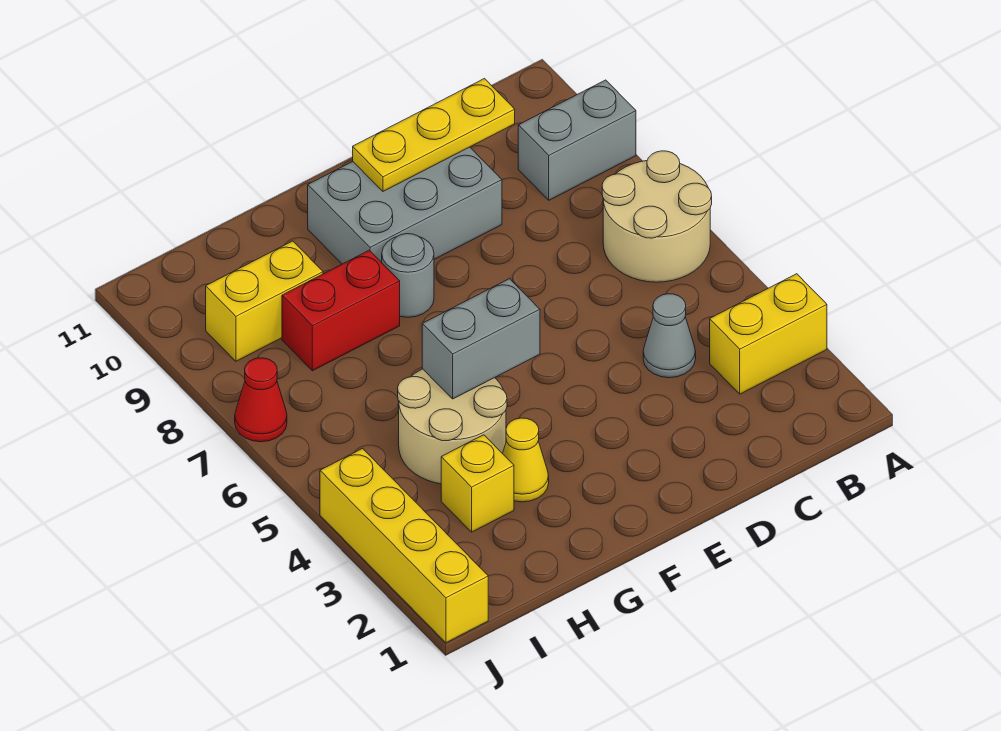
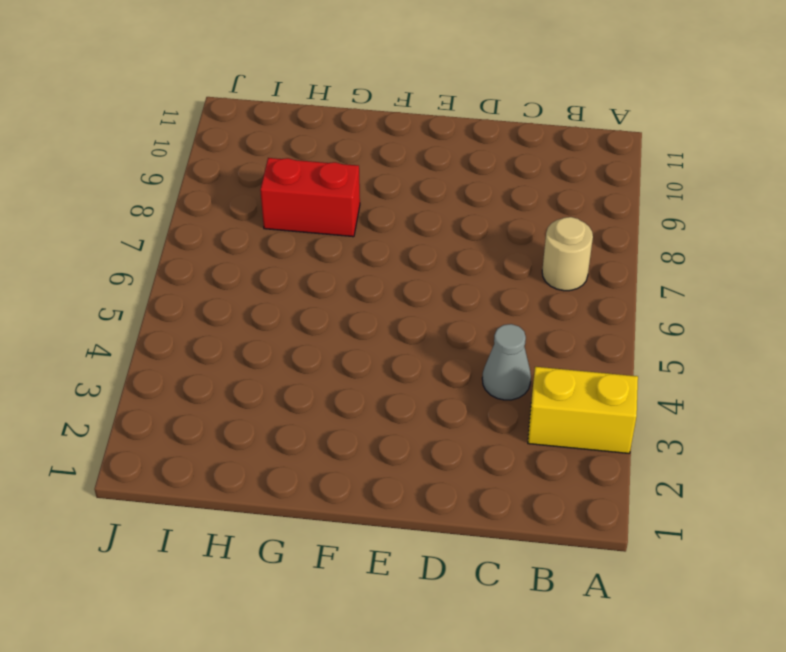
tan 1x1 round brick [542,217,593,291] -> tan 2x2 round brick [602,151,712,282]
none -> grey 1x2 brick [518,80,636,200]
none -> grey 2x3 brick [308,147,502,264]
none -> grey 1x1 round brick [382,234,434,317]

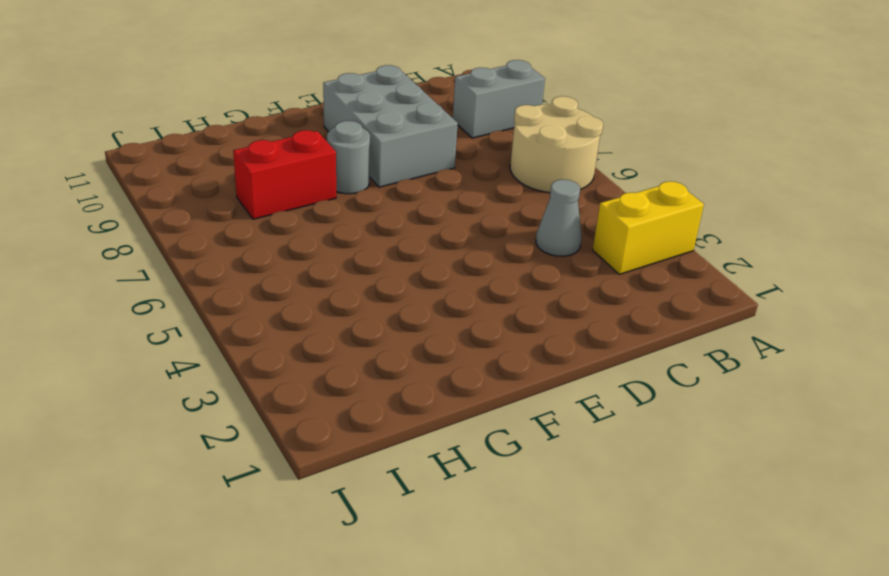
grey 2x3 brick [323,65,458,187] -> grey 2x3 brick turned to [308,147,502,264]
none -> yellow 1x1 cone [503,418,549,502]
none -> tan 2x2 round brick [398,369,507,484]
none -> yellow 1x1 brick [441,435,514,532]

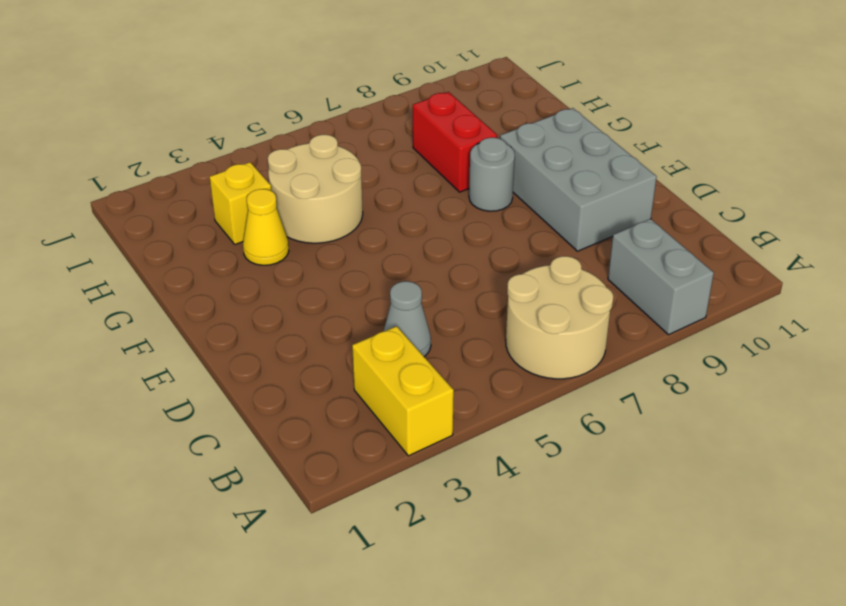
none -> yellow 1x2 brick [206,241,323,361]
none -> yellow 1x4 brick [320,449,488,643]
none -> red 1x1 cone [235,358,287,442]

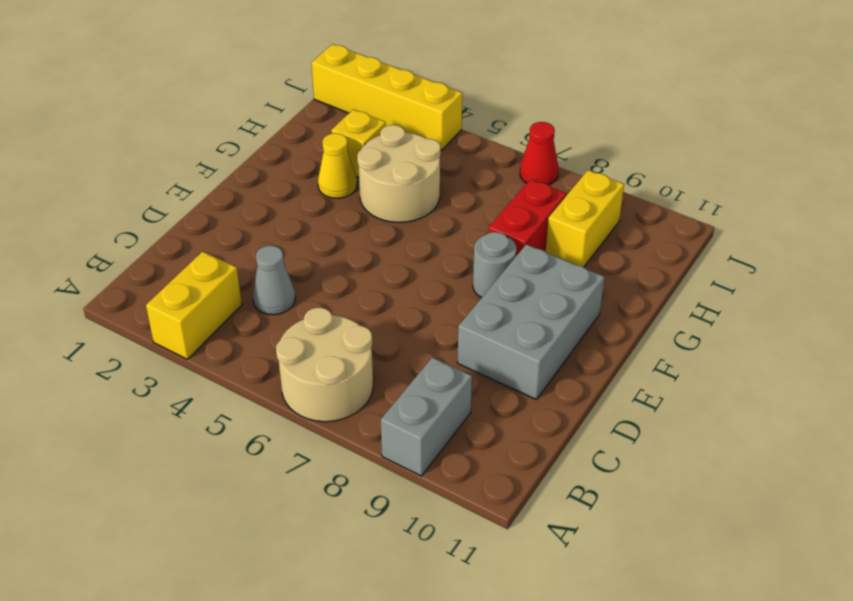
none -> yellow 1x3 plate [353,79,515,191]
none -> grey 1x2 brick [422,279,540,399]

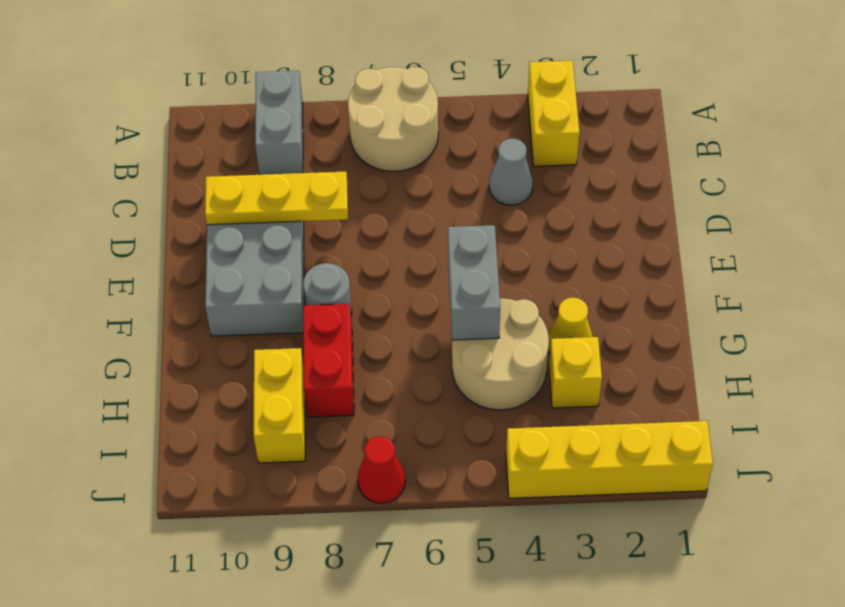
yellow 1x3 plate [205,172,348,225] -> yellow 1x3 plate turned to [353,79,515,191]

